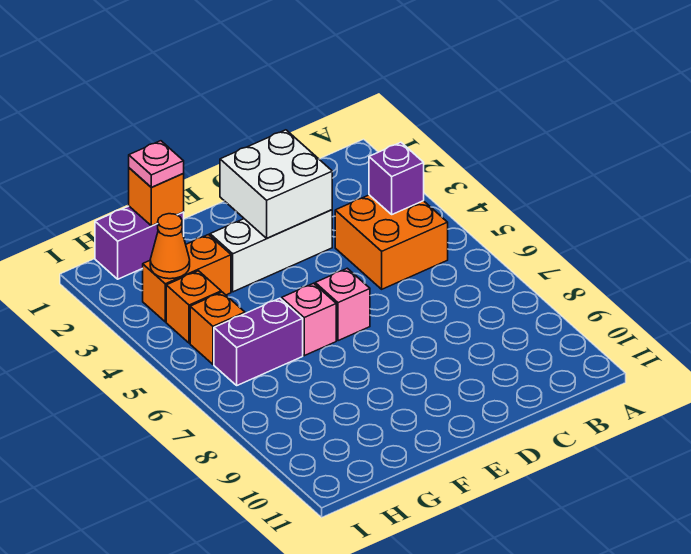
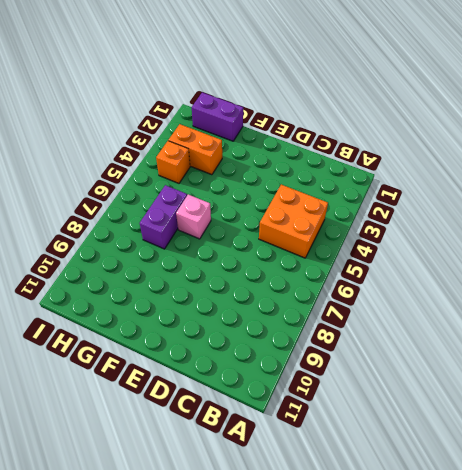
purple 1x2 brick [140,185,187,249] -> purple 1x2 brick turned to [214,298,303,385]
none -> white 1x3 brick [210,210,332,292]
none -> pink 1x1 brick [315,268,370,341]
none -> orange 1x1 brick [190,292,245,364]

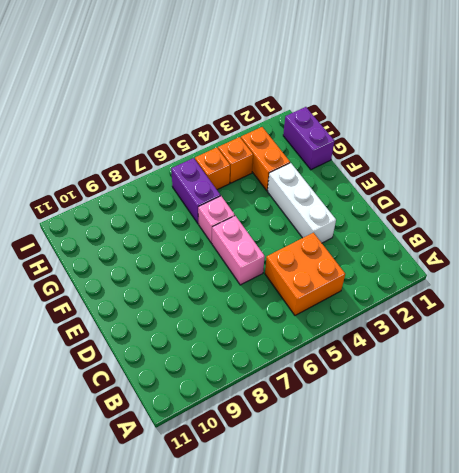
pink 1x2 brick [212,216,265,285] -> pink 1x1 brick [315,268,370,341]
none -> purple 1x1 brick [369,142,424,214]
none -> white 2x2 brick [220,130,332,238]
none -> orange 1x1 brick [129,168,184,226]

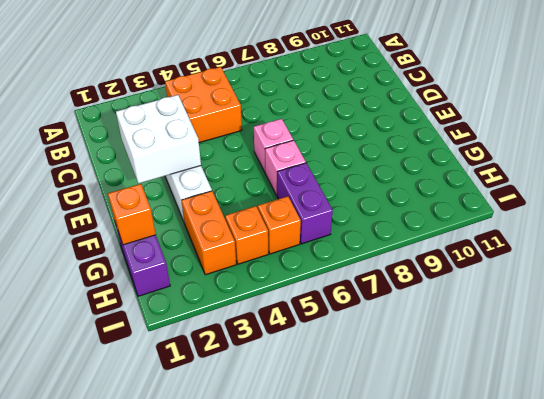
none -> purple 1x1 brick [369,142,424,214]
none -> orange 1x1 cone [150,214,190,279]
none -> pink 1x1 plate [129,141,184,187]

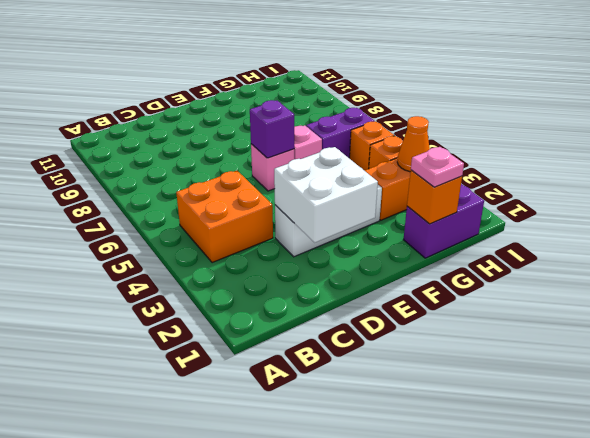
purple 1x1 brick [250,100,294,158] -> purple 1x1 brick moved to [369,142,424,214]

